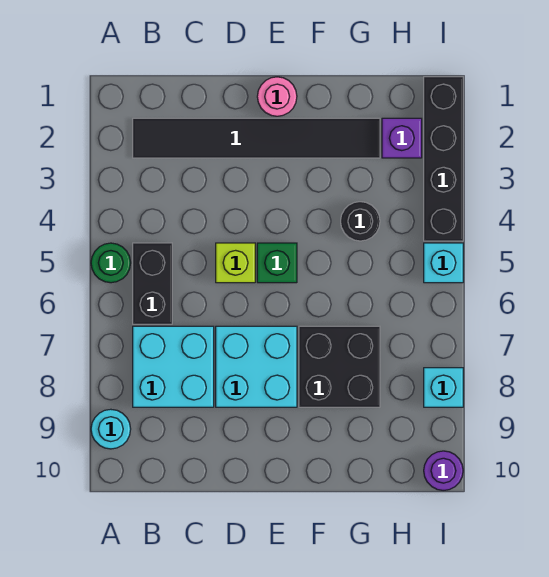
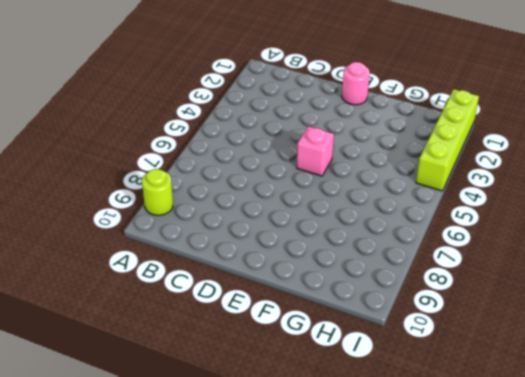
lime 1x1 round brick [142,169,173,215] -> cyan 1x1 round brick [91,409,131,449]
pink 1x1 brick [297,126,334,176] -> green 1x1 brick [257,243,297,283]
lime 1x4 brick [416,89,479,191] -> black 1x4 brick [424,77,463,241]
none -> green 1x1 round brick [91,243,131,283]
none -> black 1x6 tile [133,118,380,158]
none -> black 1x2 brick [133,243,172,324]

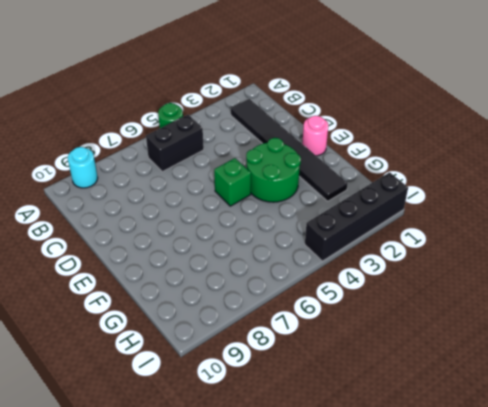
green 2x2 round brick [246,138,301,202] -> none
none -> cyan 2x2 brick [133,326,214,407]
none -> lime 1x1 brick [216,243,255,283]
none -> cyan 2x2 brick [216,326,297,407]

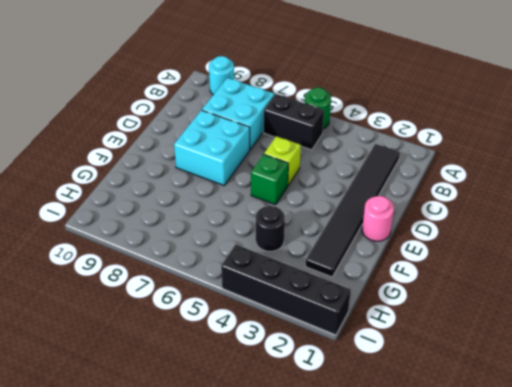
none -> black 2x2 brick [299,326,380,407]
none -> purple 1x1 brick [382,118,422,158]
none -> cyan 1x1 brick [424,243,463,283]

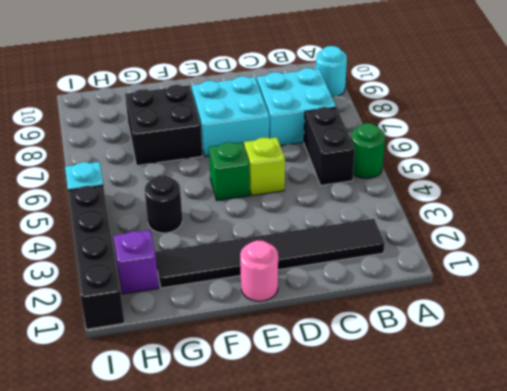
none -> cyan 1x1 brick [424,368,463,407]
none -> purple 1x1 round brick [424,451,463,491]

